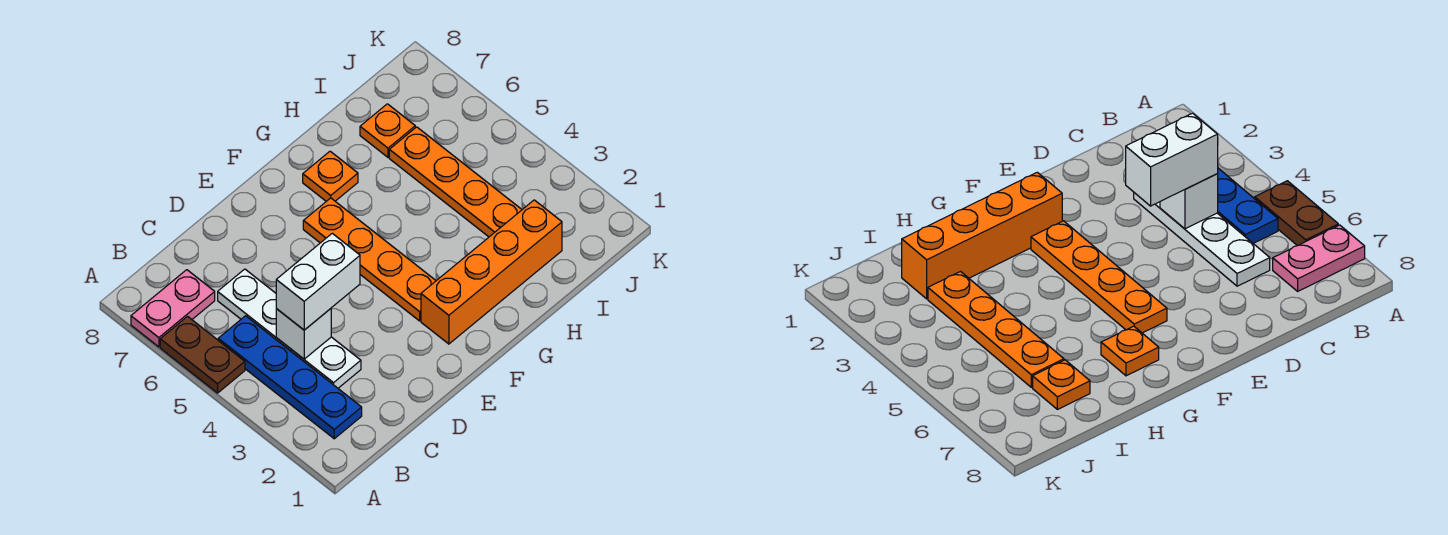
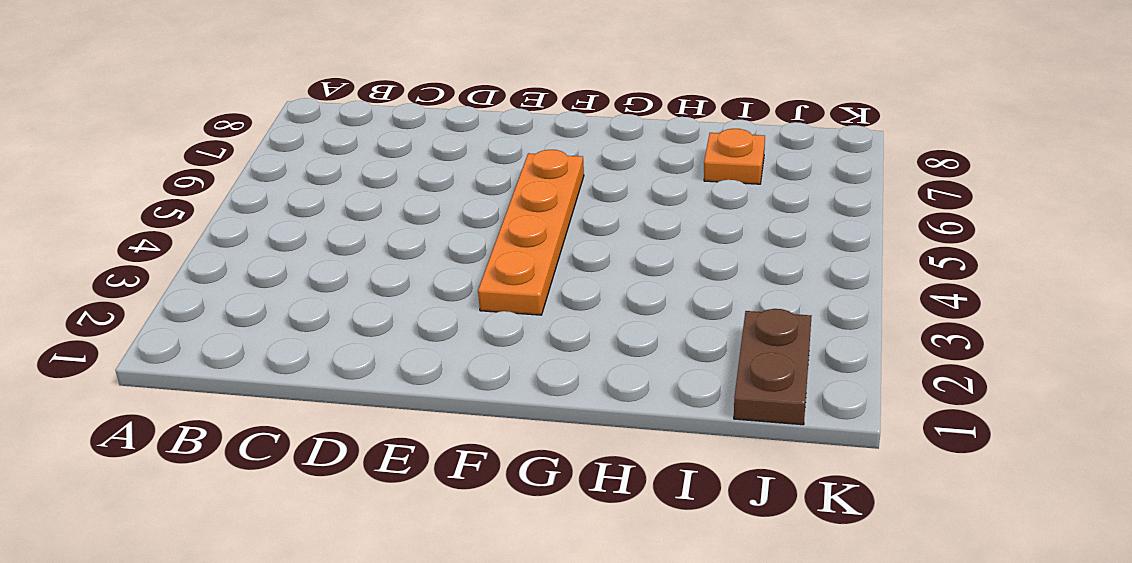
brown 1x2 plate [734,309,812,425] -> brown 1x2 plate moved to [160,317,245,393]
none -> pink 1x2 plate [131,270,215,347]
none -> blue 1x4 plate [218,316,362,439]

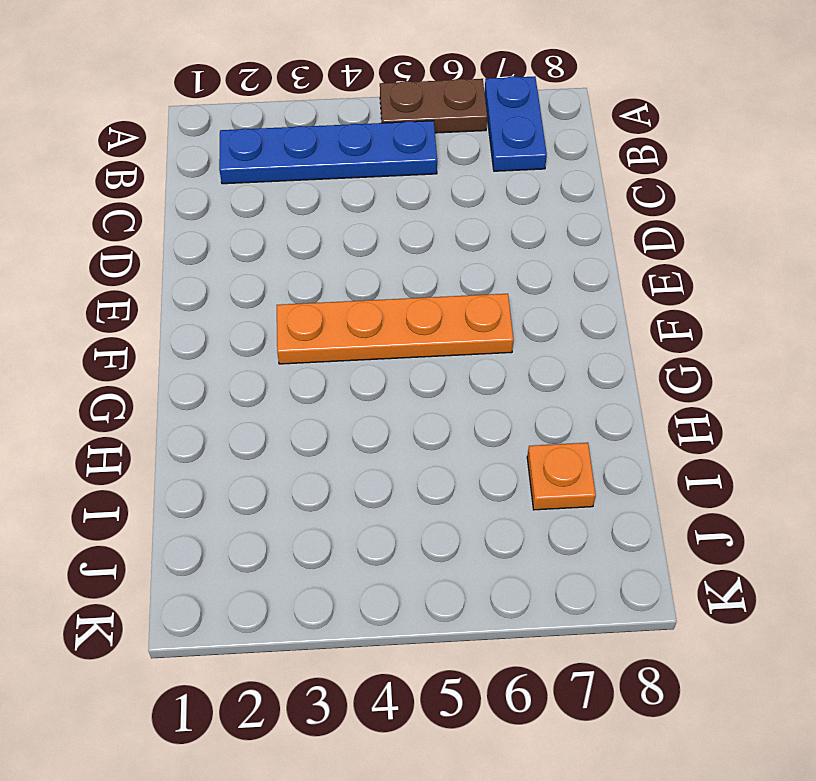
blue 1x2 plate [485,76,547,171] -> pink 1x2 plate [131,270,215,347]
none -> white 1x4 plate [218,269,361,388]
none -> orange 1x4 brick [421,200,562,344]

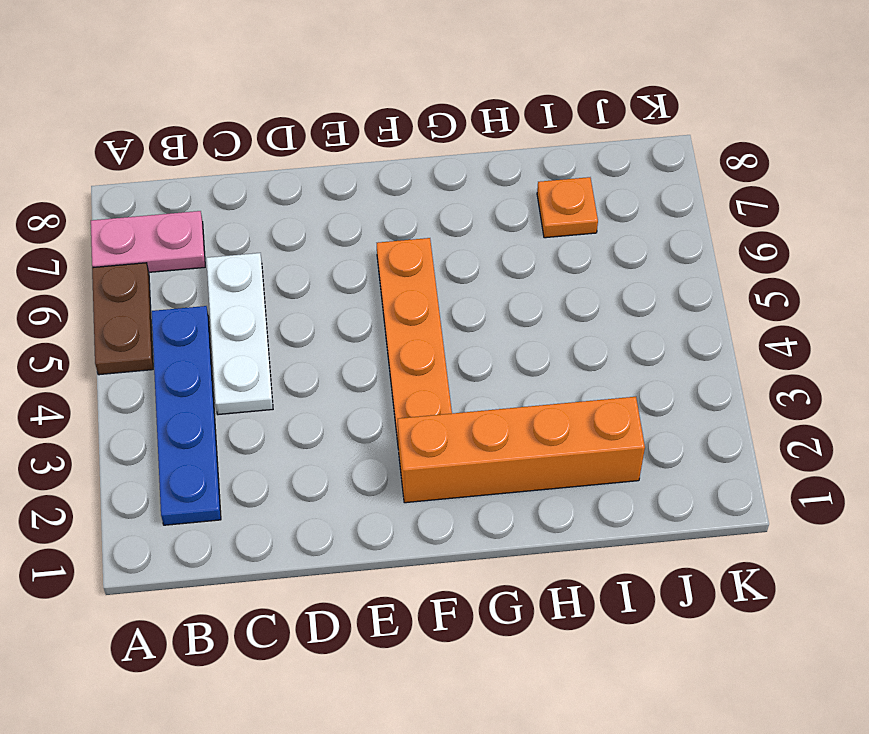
white 1x3 plate [206,253,273,415] -> white 1x4 plate [218,269,361,388]
none -> orange 1x1 plate [303,151,358,201]
none -> orange 1x4 plate [389,127,522,237]

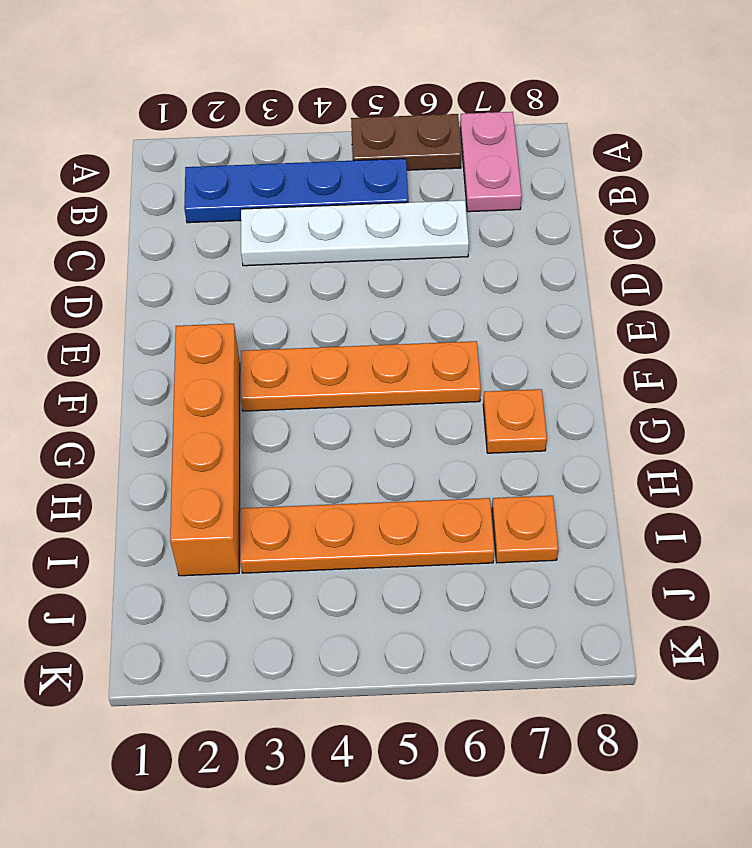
none -> white 1x1 brick [276,309,331,359]
none -> white 1x2 brick [276,233,360,330]

